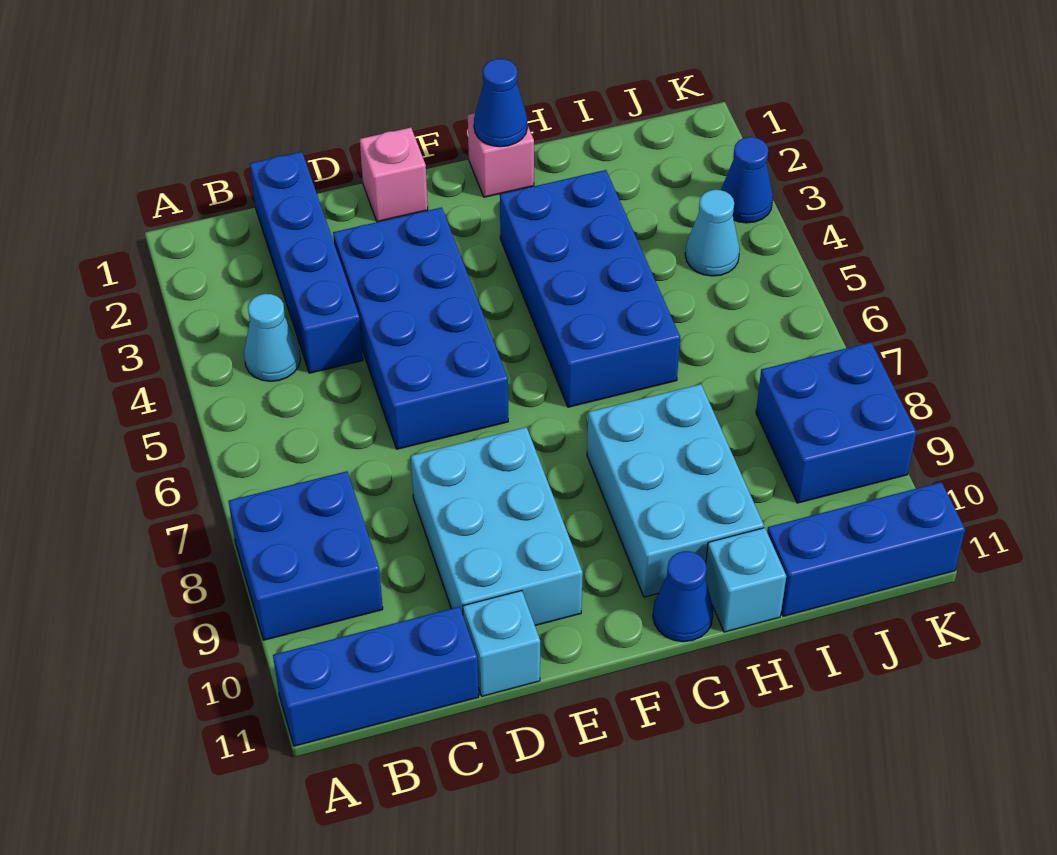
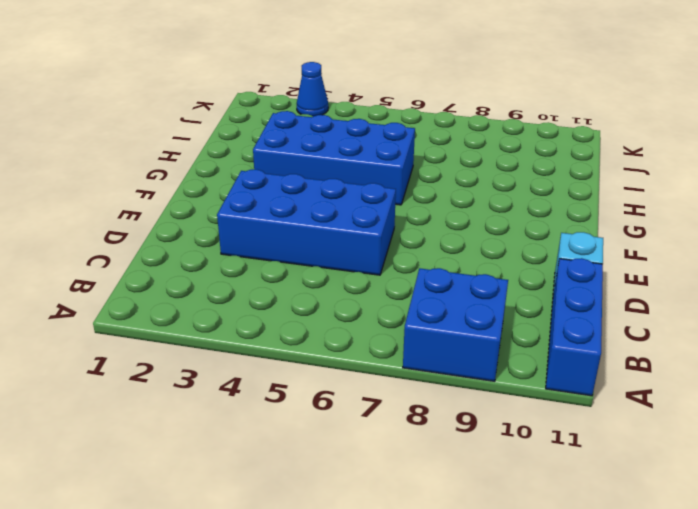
none -> cyan 1x1 cone [244,294,300,381]
none -> blue 1x4 brick [250,152,363,373]
none -> cyan 2x3 brick [411,427,583,626]

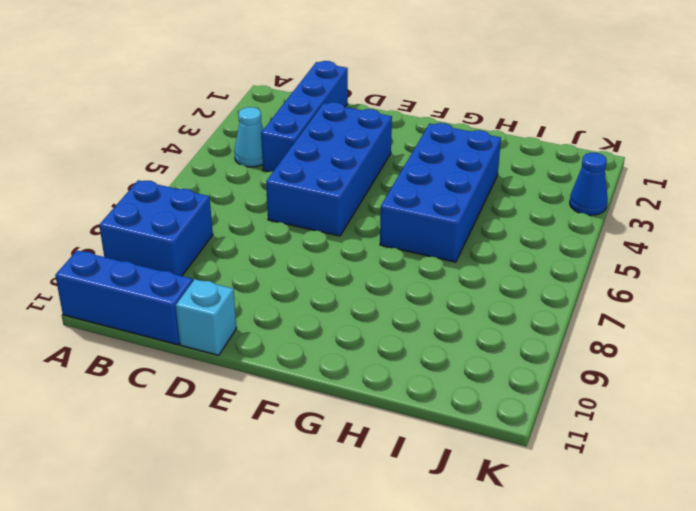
none -> cyan 2x3 brick [411,427,583,626]
none -> pink 1x1 brick [360,128,428,222]
none -> pink 1x1 brick [468,113,534,197]

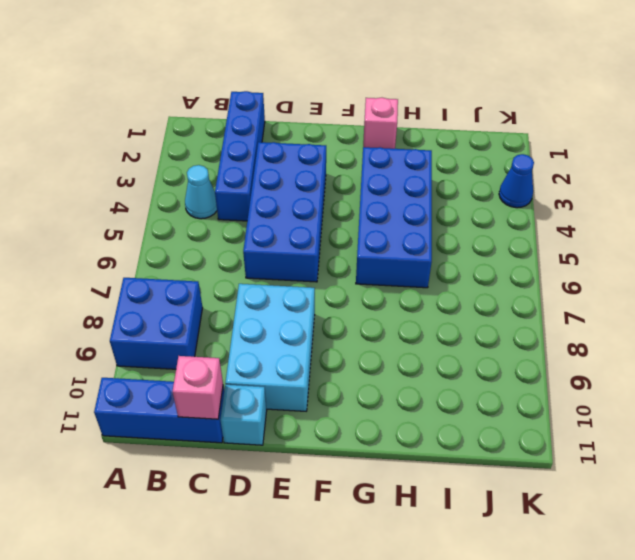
pink 1x1 brick [172,356,223,419] -> pink 1x1 brick moved to [360,128,428,222]
none -> cyan 2x3 brick [587,384,764,597]
none -> blue 1x1 cone [653,551,713,642]
none -> cyan 1x1 brick [705,528,786,632]

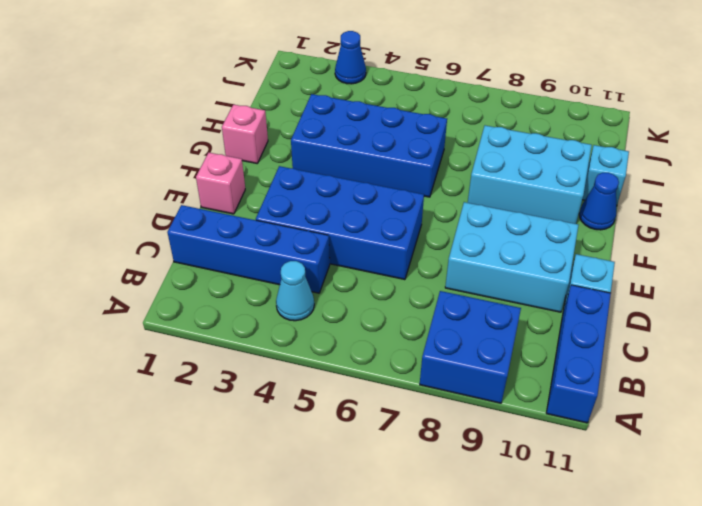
none -> blue 1x3 brick [767,482,965,616]
none -> cyan 1x1 cone [685,190,740,276]
none -> blue 2x2 brick [756,342,916,503]

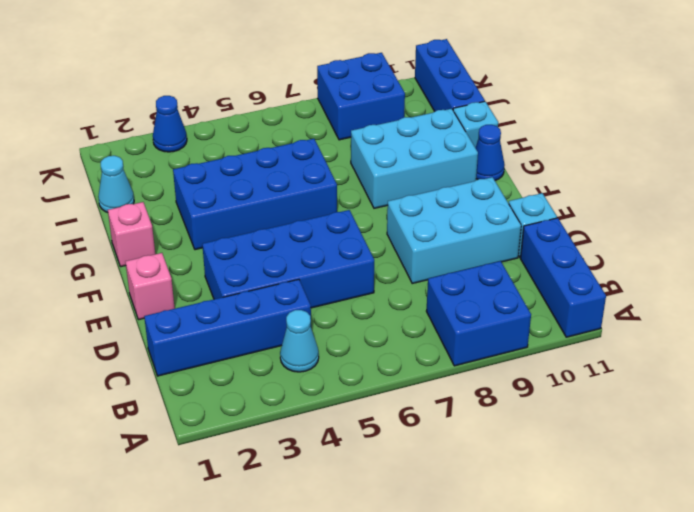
cyan 1x1 cone [98,156,134,212] -> cyan 1x1 cone moved to [685,190,740,276]
none -> blue 1x1 cone [474,59,527,147]

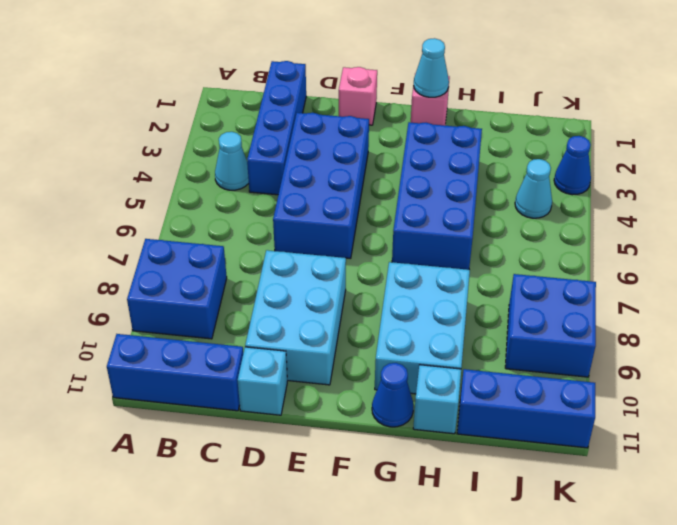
cyan 1x1 cone [414,38,449,97] -> blue 1x1 cone [474,59,527,147]

